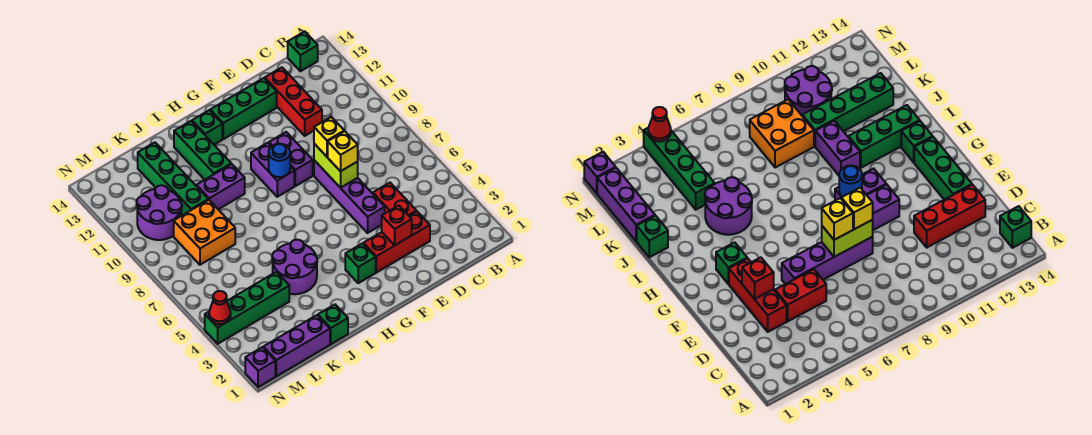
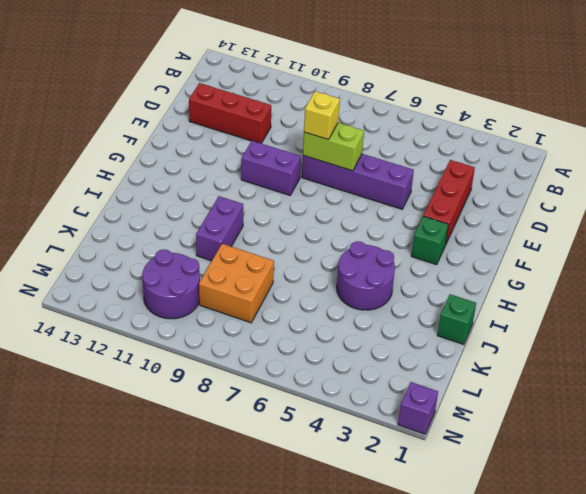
none -> green 1x1 brick [288,32,318,71]
none -> red 1x2 brick [373,183,416,216]
none -> green 1x3 brick [210,78,277,139]

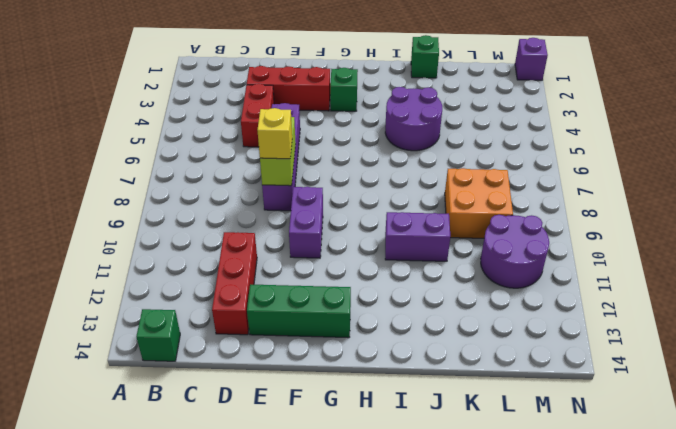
none -> purple 1x2 brick [251,143,294,197]
none -> green 1x1 brick [192,110,222,145]
none -> green 1x3 brick [174,121,231,180]

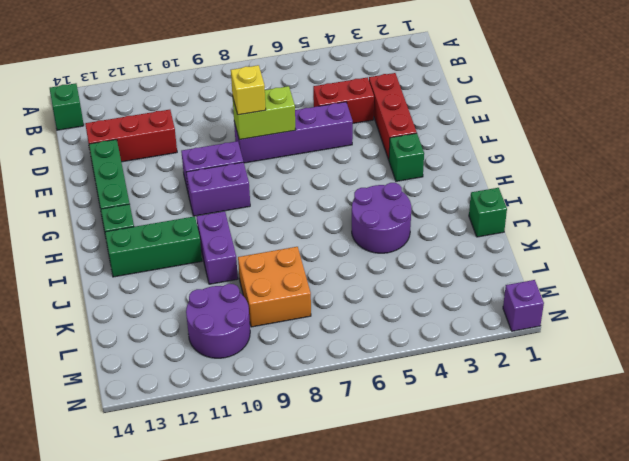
none -> purple 1x3 brick [263,315,330,376]
none -> green 1x4 brick [205,272,289,344]
none -> green 1x4 brick [138,142,208,216]

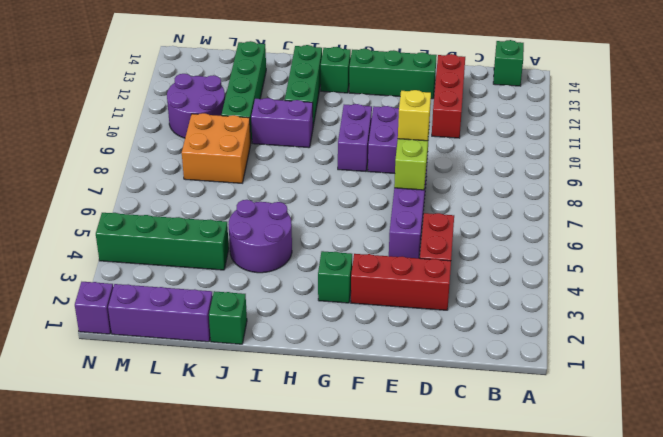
none -> red 1x1 brick [382,206,412,246]
none -> blue 1x1 round brick [269,144,290,177]
none -> red 1x1 cone [209,291,231,324]

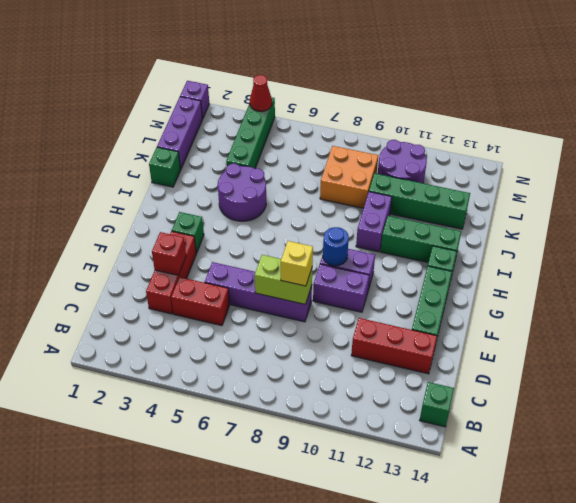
none -> yellow 1x1 brick [328,131,358,171]

